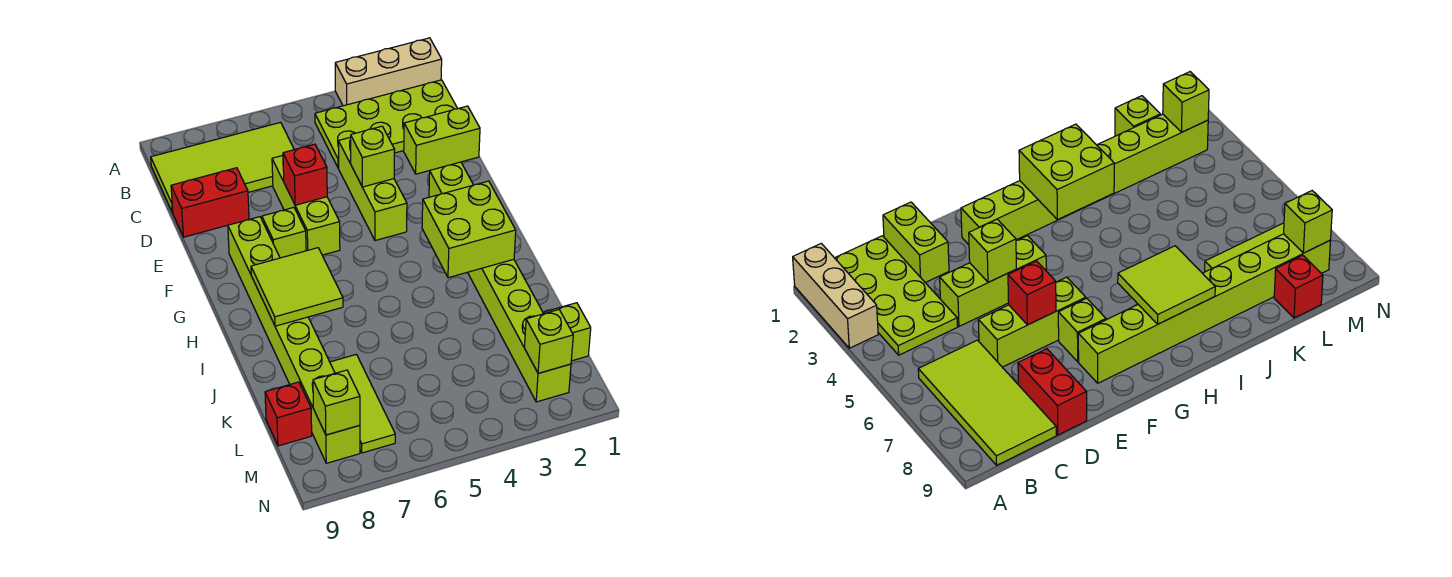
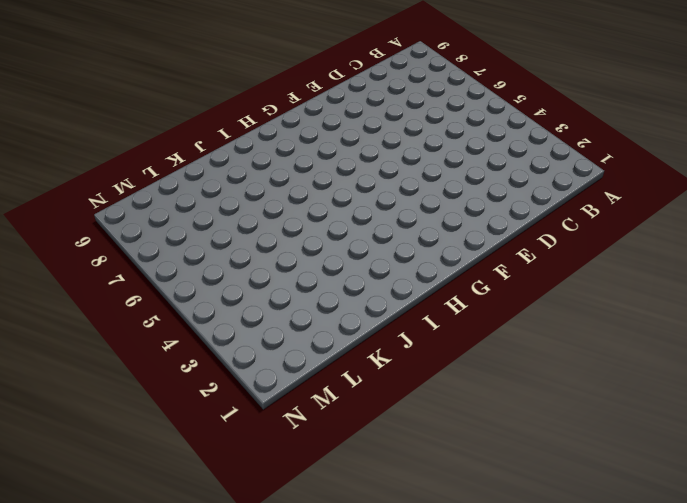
none -> tan 1x3 brick [335,38,442,106]
none -> lime 2x4 plate [315,80,458,168]
none -> lime 2x4 tile [151,122,294,213]

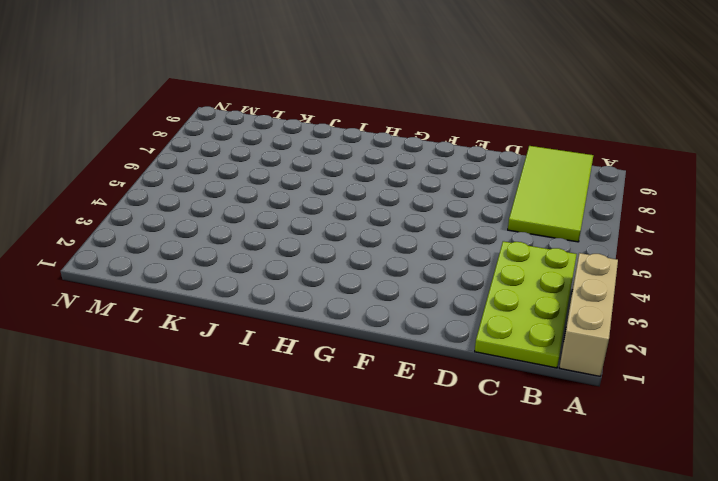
none -> lime 1x2 brick [404,106,480,174]
none -> lime 1x3 brick [338,137,407,241]
none -> lime 1x3 brick [272,155,340,255]

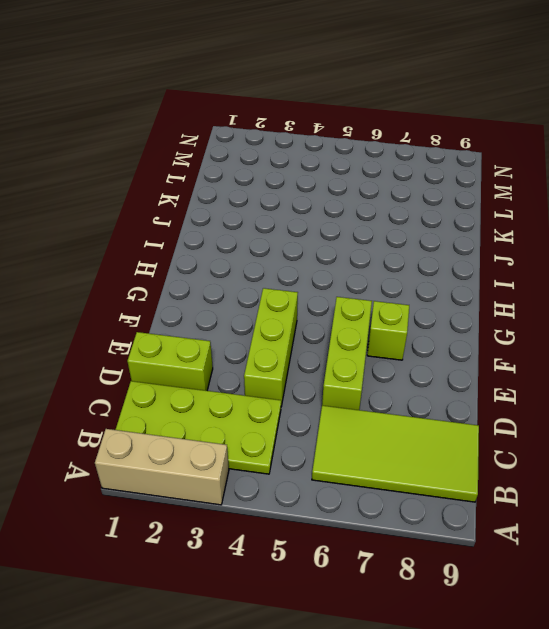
none -> red 1x2 brick [171,168,249,237]
none -> lime 1x8 brick [429,162,571,402]
none -> lime 1x8 brick [228,217,360,463]

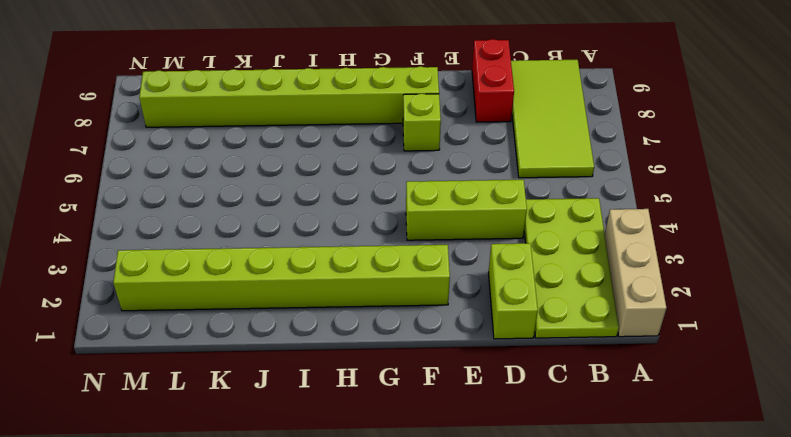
none -> lime 1x3 brick [272,155,340,255]
none -> lime 1x3 tile [330,354,395,453]
none -> lime 1x1 brick [544,303,591,361]

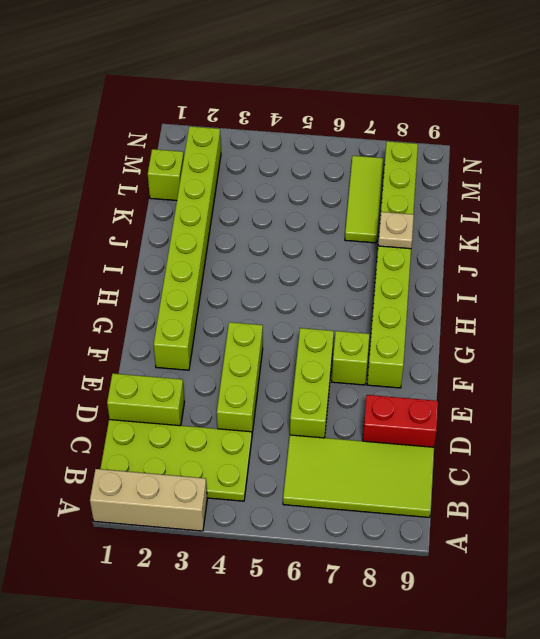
tan 1x1 plate [378,212,414,249] -> none
none -> red 1x1 brick [265,382,312,446]
none -> lime 1x1 brick [351,126,395,187]
none -> red 1x1 brick [283,144,327,205]

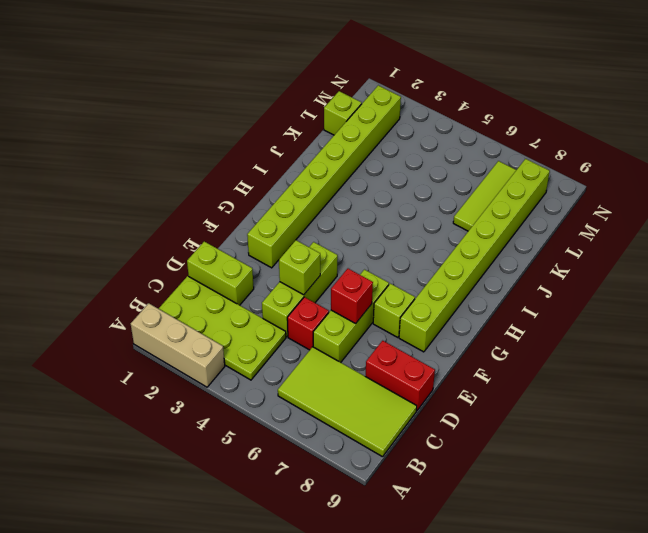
red 1x1 brick [287,297,329,350] -> red 1x1 brick moved to [265,382,312,446]
none -> lime 2x2 brick [422,181,516,278]
none -> lime 2x2 tile [251,248,343,326]
none -> lime 1x1 brick [524,310,573,373]

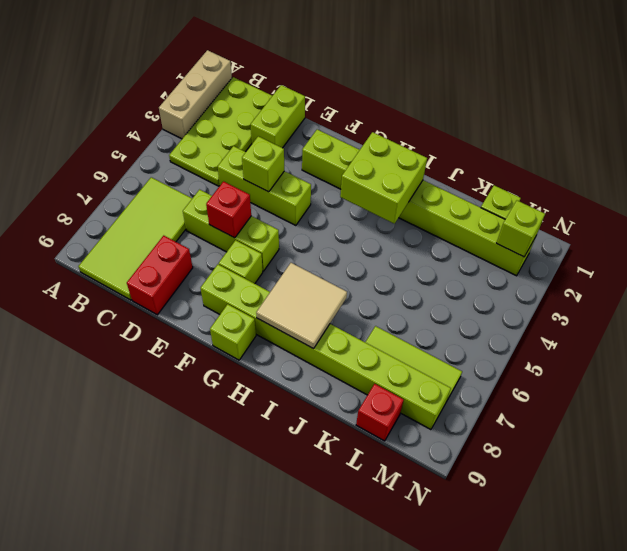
lime 1x1 brick [210,304,256,360] -> lime 1x1 brick moved to [313,370,360,435]
tan 2x2 tile [256,263,347,349] -> lime 2x2 tile [251,248,343,326]

